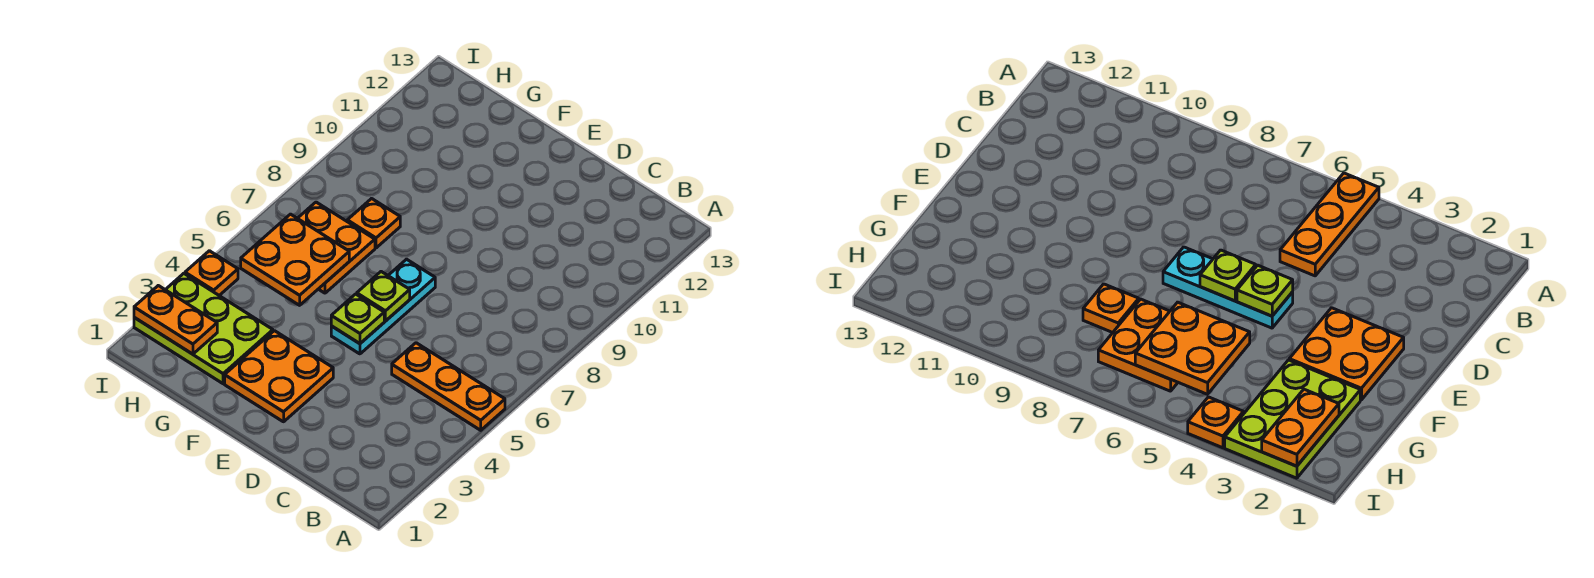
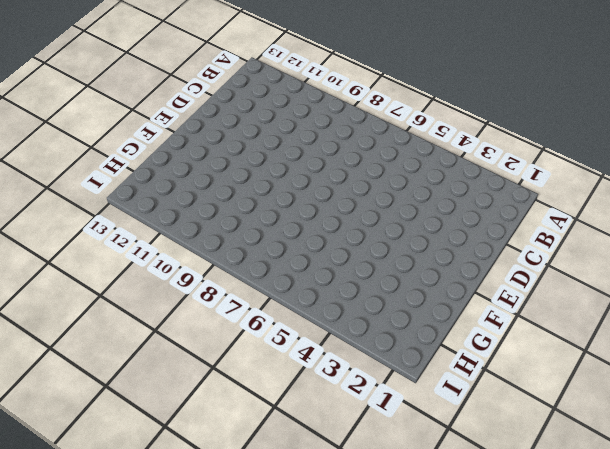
none -> orange 1x3 plate [392,343,505,430]
none -> orange 2x2 plate [225,331,333,422]

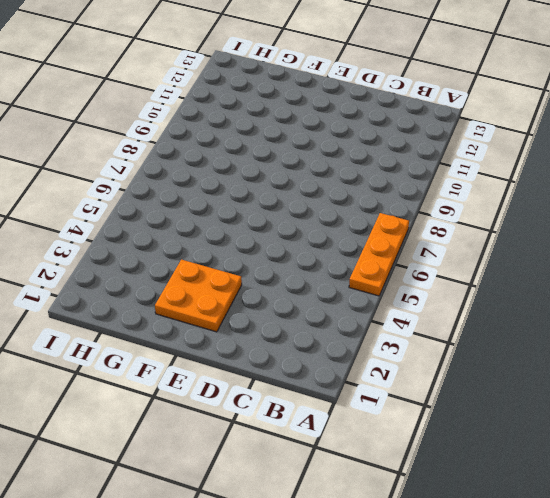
orange 1x3 plate [349,213,409,296] -> orange 1x3 plate turned to [392,343,505,430]
none -> cyan 1x3 plate [331,259,435,354]
none -> lime 2x3 plate [134,273,273,384]

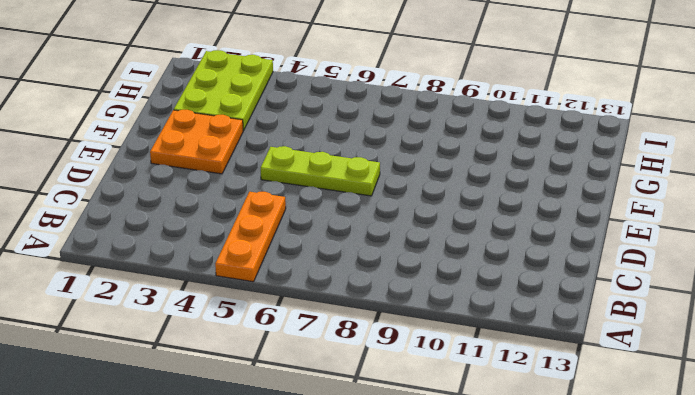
lime 1x3 plate [261,146,380,196] -> cyan 1x3 plate [331,259,435,354]
none -> orange 2x2 plate [298,202,375,293]
none -> orange 1x1 plate [347,199,400,248]

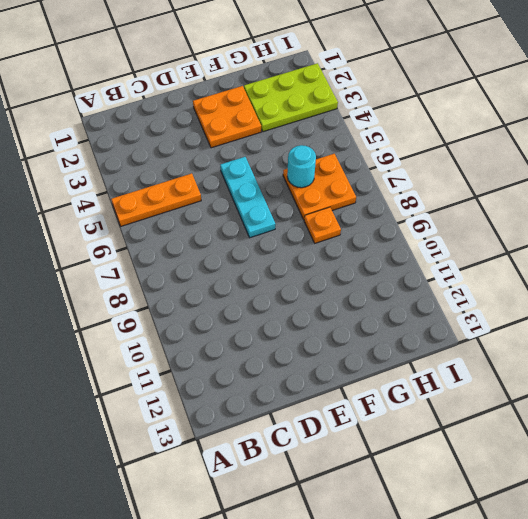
cyan 1x1 round brick [287,145,316,188] -> orange 2x2 plate [241,214,349,305]
none -> orange 1x1 plate [185,251,238,295]
none -> lime 1x1 plate [331,294,384,344]

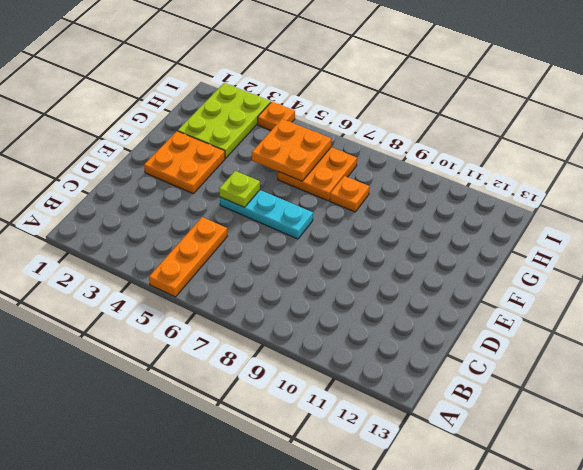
none -> lime 1x1 plate [357,272,410,321]
none -> orange 1x2 plate [134,286,217,354]

